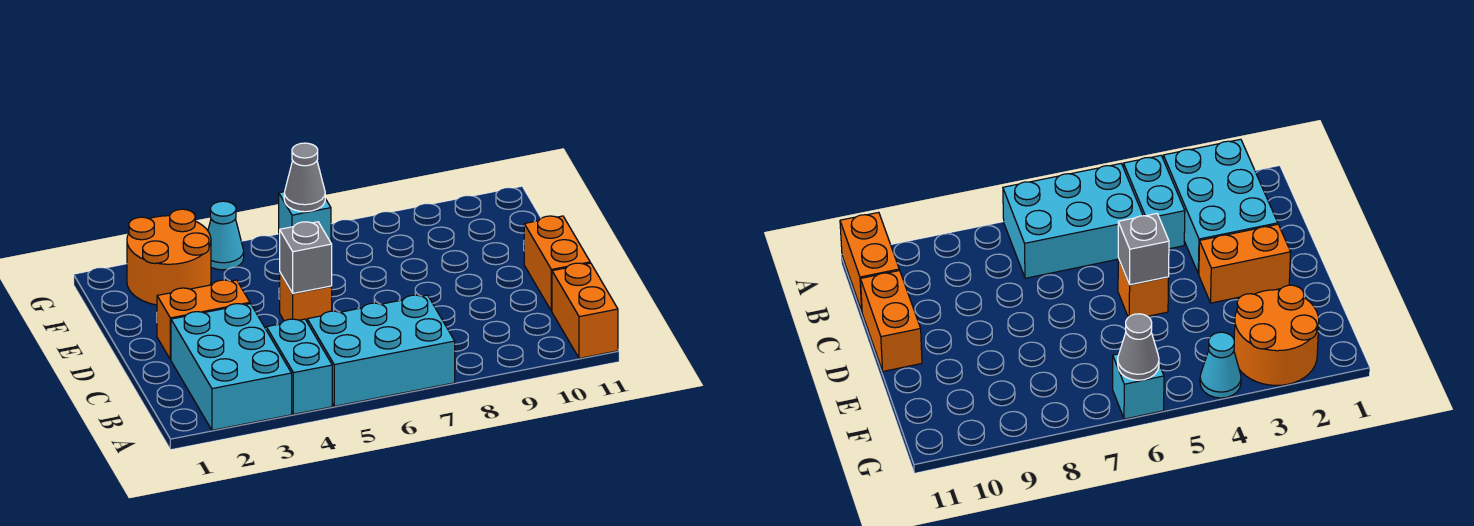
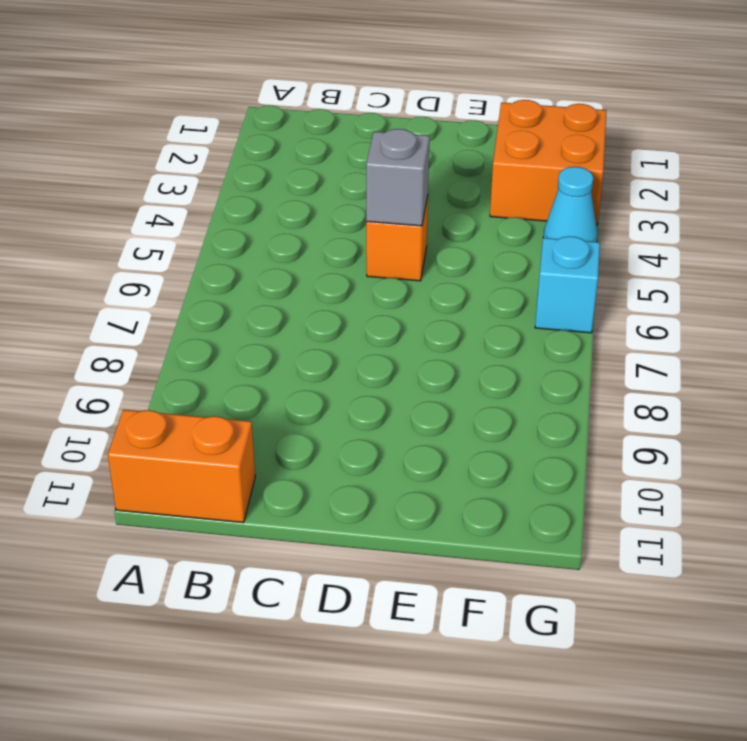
orange 2x2 brick [490,100,606,225] -> orange 2x2 round brick [127,209,211,305]
none -> cyan 2x3 brick [171,304,292,430]
none -> cyan 1x2 brick [266,319,332,414]
none -> cyan 2x3 brick [307,295,455,406]

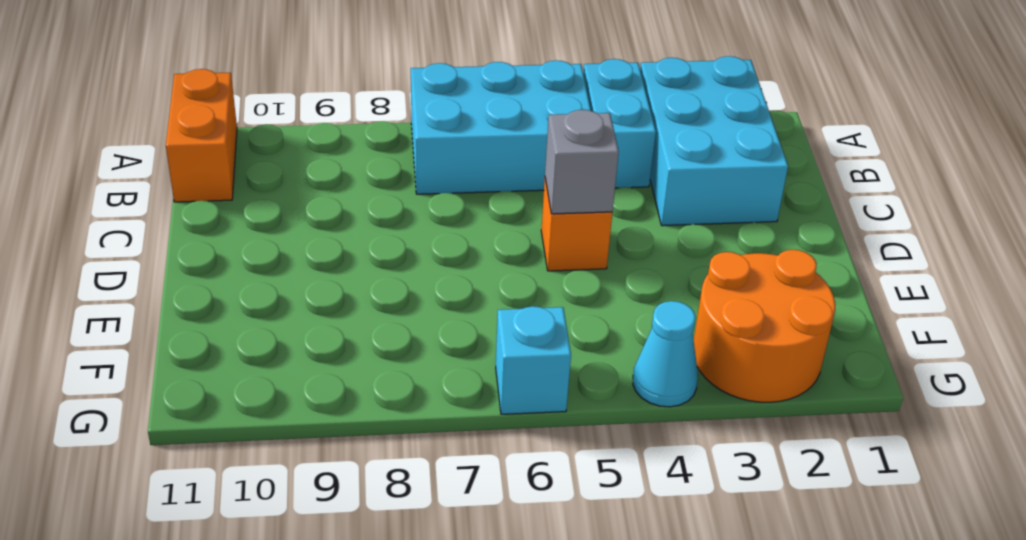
none -> orange 1x2 brick [524,216,590,311]
none -> orange 1x2 brick [157,280,250,360]
none -> grey 1x1 cone [284,143,325,212]

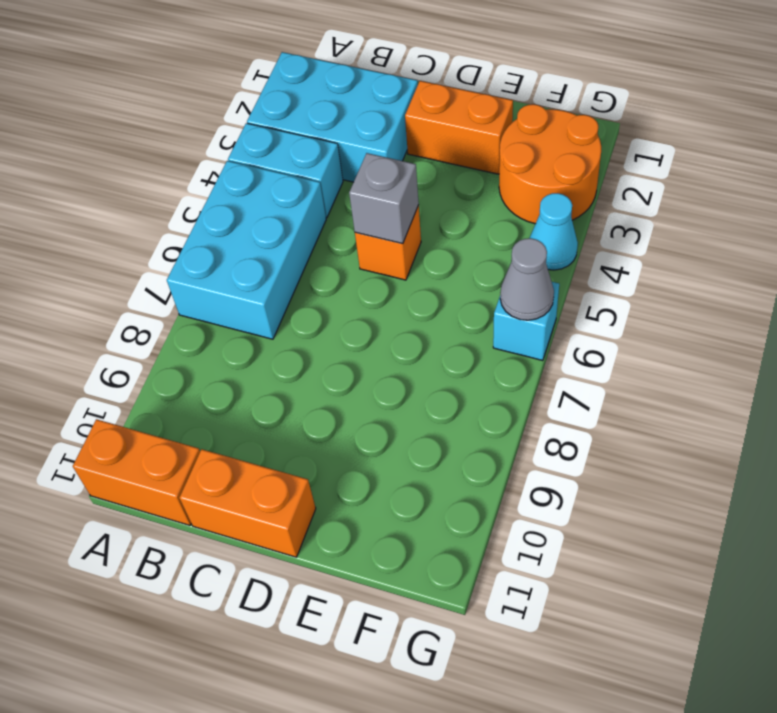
orange 1x2 brick [405,81,513,174] -> orange 1x2 brick turned to [157,280,250,360]

